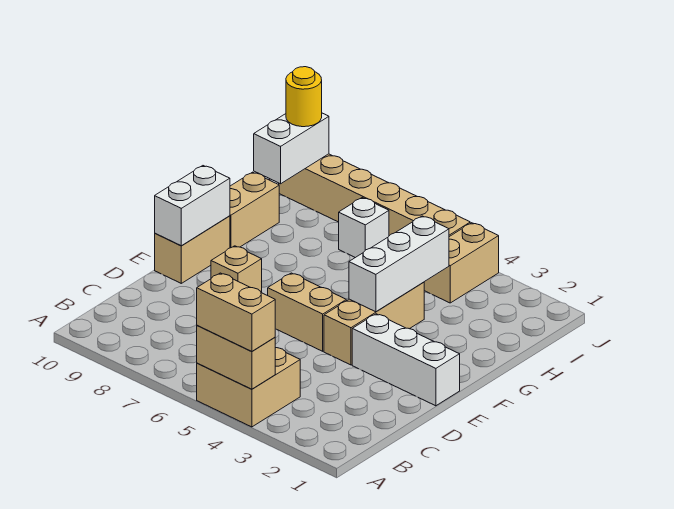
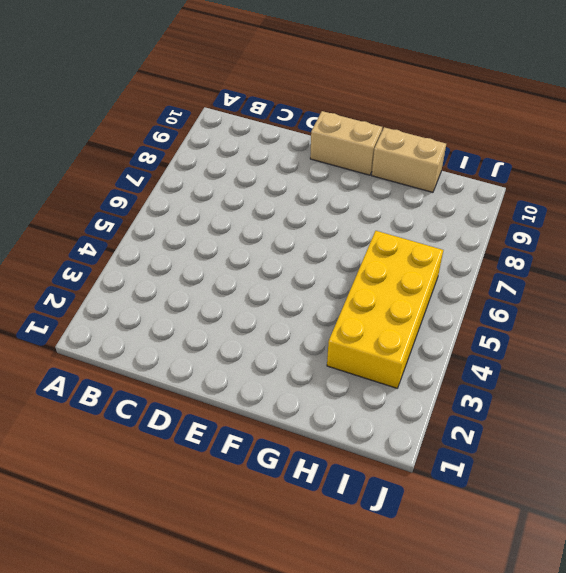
yellow 2x4 brick [327,231,443,388] -> tan 1x2 brick [424,223,499,303]
none -> tan 2x2 brick [197,348,300,427]
none -> white 1x3 brick [352,314,460,406]
none -> tan 1x3 brick [324,282,424,365]

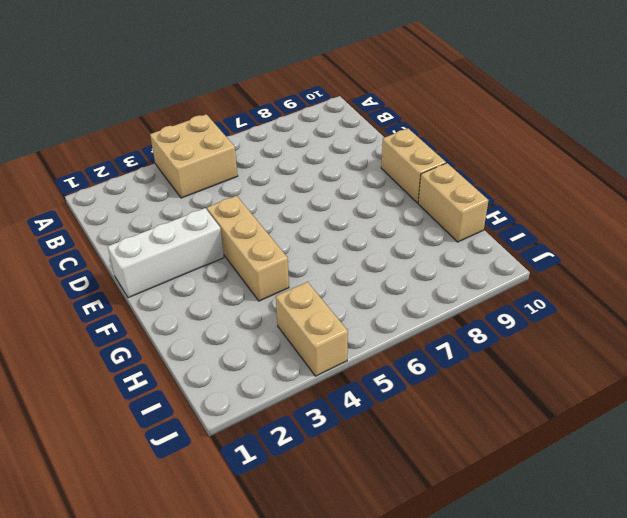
none -> tan 1x2 brick [268,273,346,351]
none -> tan 1x1 brick [211,246,262,293]
none -> white 1x1 brick [339,198,389,258]

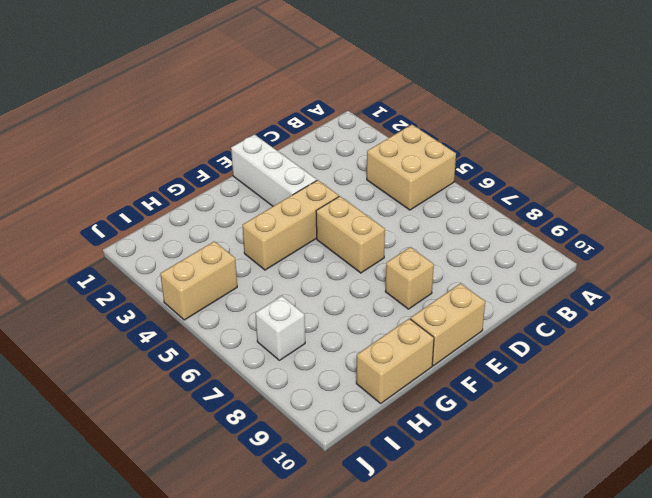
none -> tan 1x6 brick [279,154,470,237]
none -> tan 1x2 brick [197,325,275,389]
none -> white 1x2 brick [155,166,230,246]

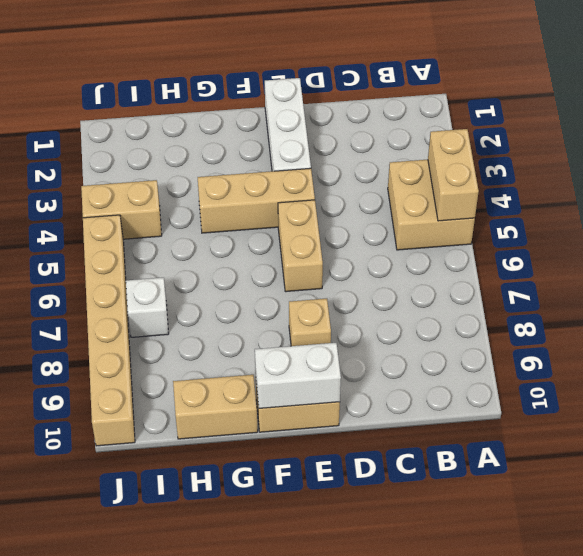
none -> white 1x3 brick [349,216,449,312]
none -> white 1x2 brick [254,113,329,184]
none -> tan 1x2 brick [197,273,275,352]

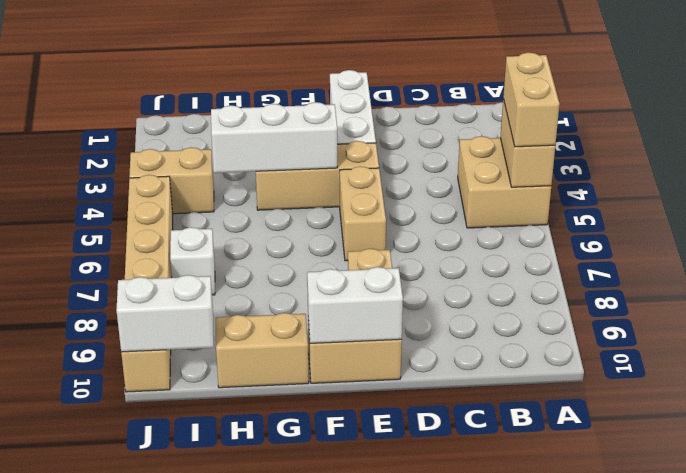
none -> yellow 1x1 round brick [286,67,322,127]

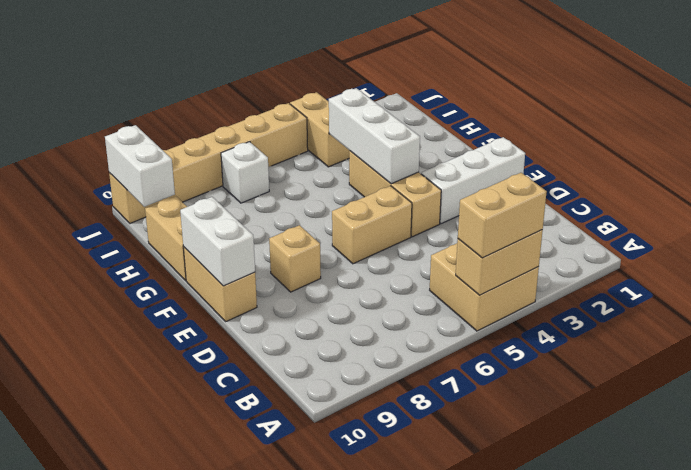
none -> yellow 1x1 round brick [286,67,322,127]

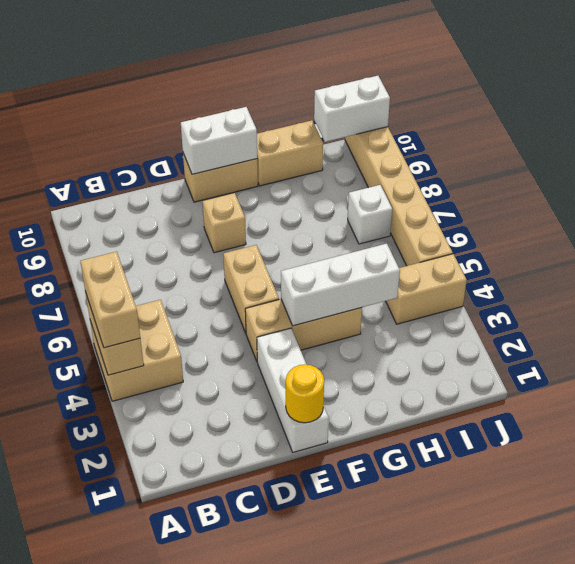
yellow 1x1 round brick [286,364,324,423] -> yellow 1x1 round brick moved to [286,67,322,127]

